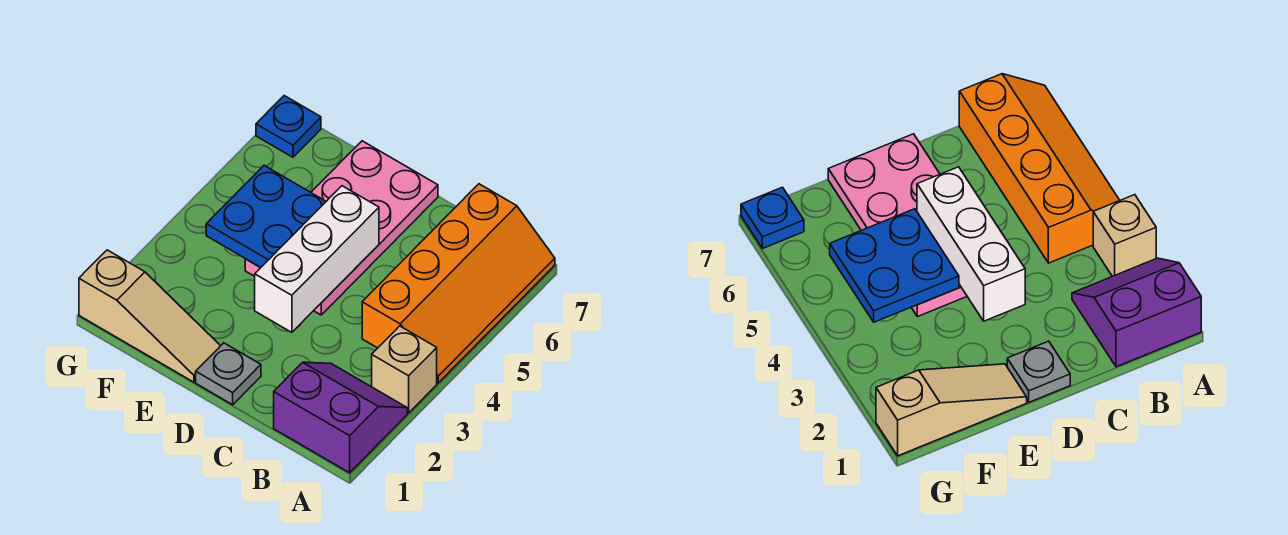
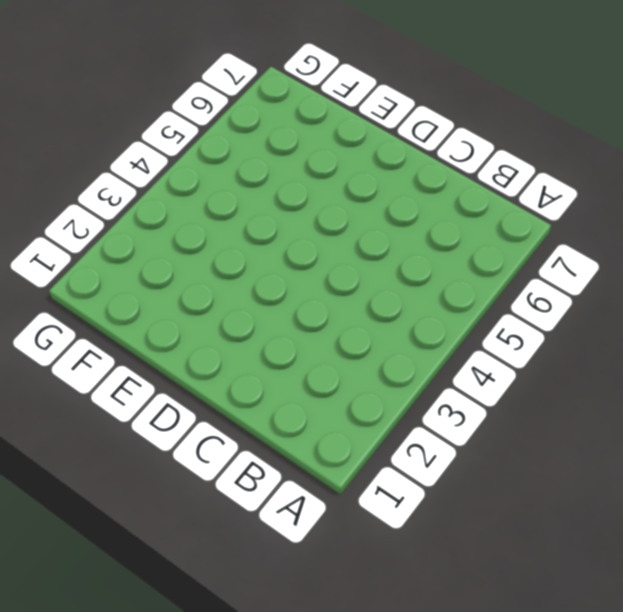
none -> purple 2x2 slope [274,362,407,473]
none -> tan 1x1 brick [372,326,437,413]

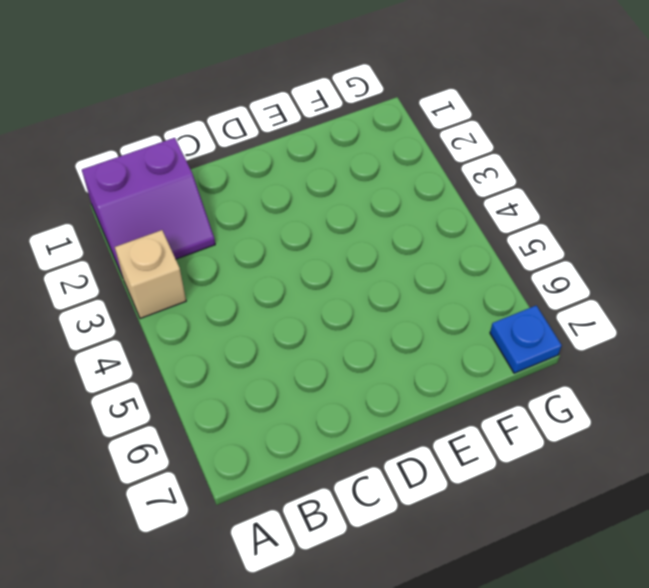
none -> orange 2x4 slope [362,184,555,383]
none -> grey 1x1 plate [196,343,261,405]

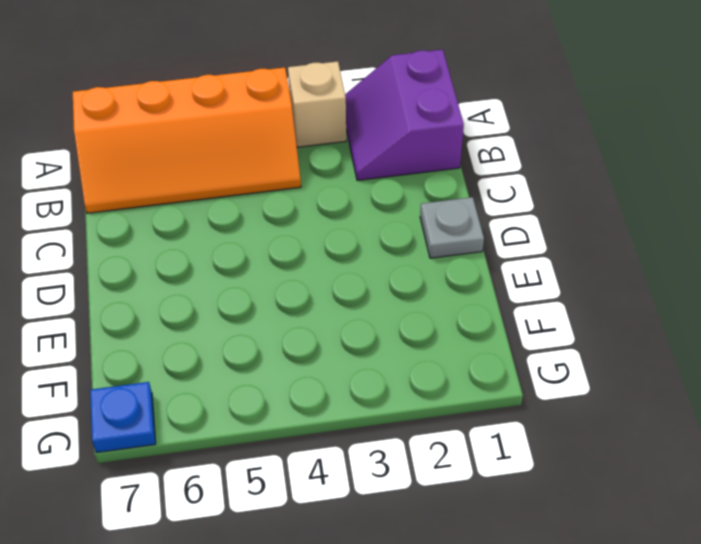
orange 2x4 slope [73,67,301,213] -> orange 2x4 slope turned to [362,184,555,383]
none -> pink 2x4 plate [245,141,438,315]
none -> tan 1x3 slope [79,250,220,382]

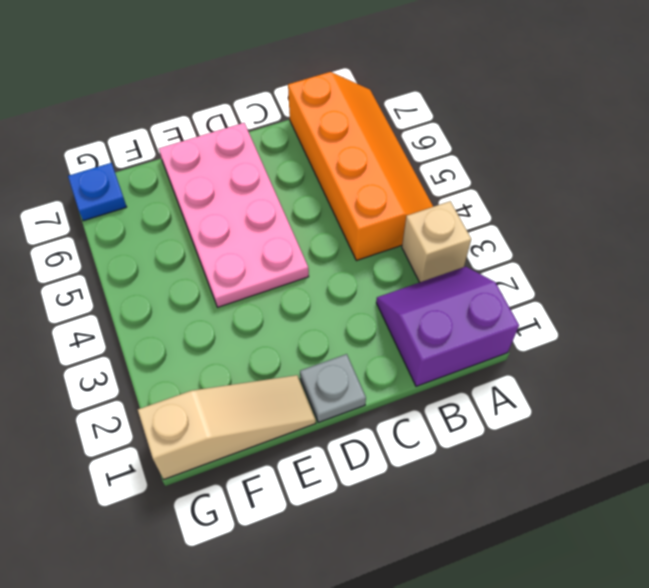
none -> white 1x3 brick [255,186,379,332]
none -> blue 2x2 plate [206,166,326,267]

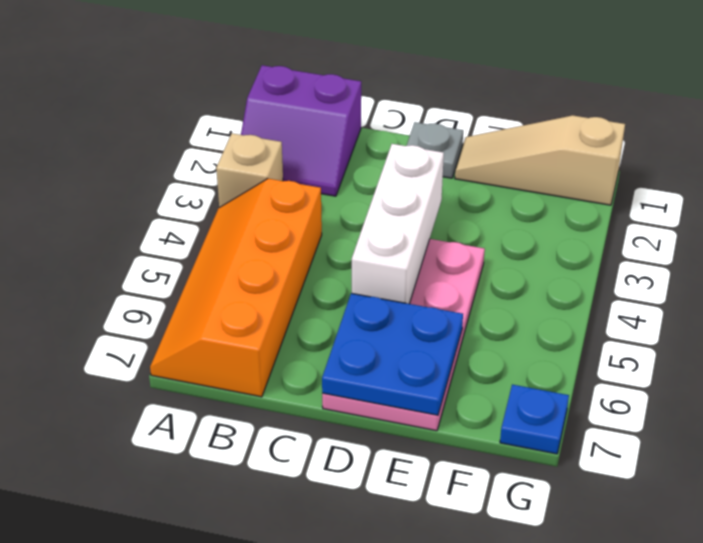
blue 2x2 plate [322,293,463,415] -> blue 2x2 plate moved to [206,166,326,267]

